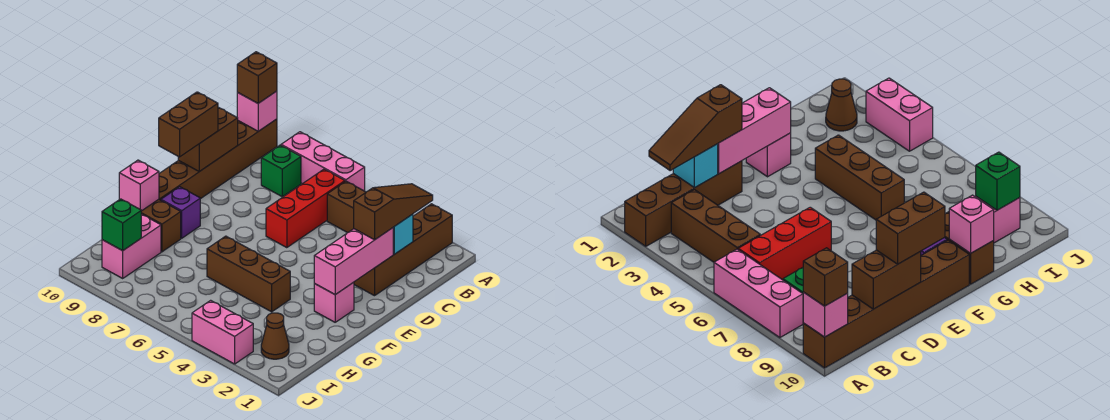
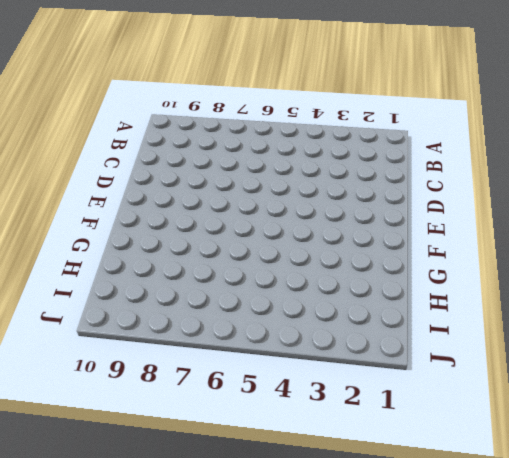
none -> brown 1x4 brick [354,204,452,296]
none -> pink 1x3 brick [281,132,365,191]
none -> brown 1x6 brick [159,119,277,200]

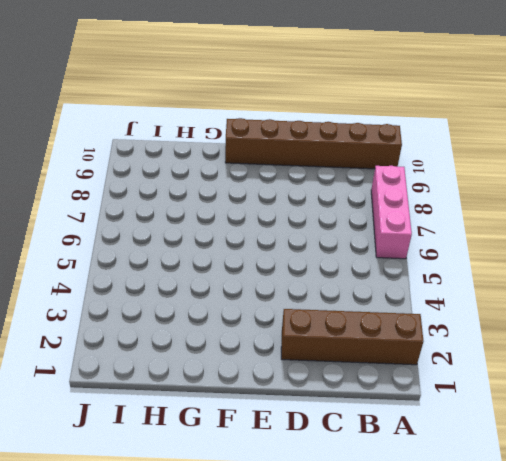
none -> brown 1x3 brick [327,181,366,233]
none -> red 1x3 brick [266,169,345,248]
none -> green 1x1 brick [261,145,301,197]

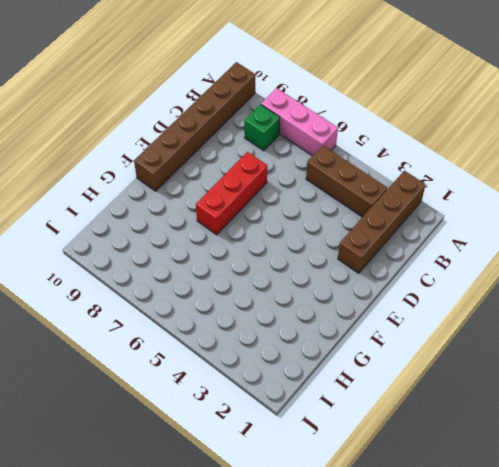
red 1x3 brick [196,152,267,235] -> red 1x3 brick moved to [266,169,345,248]
none -> pink 1x1 brick [314,282,354,322]
none -> purple 1x1 brick [161,187,200,238]
none -> brown 1x3 brick [207,236,290,312]

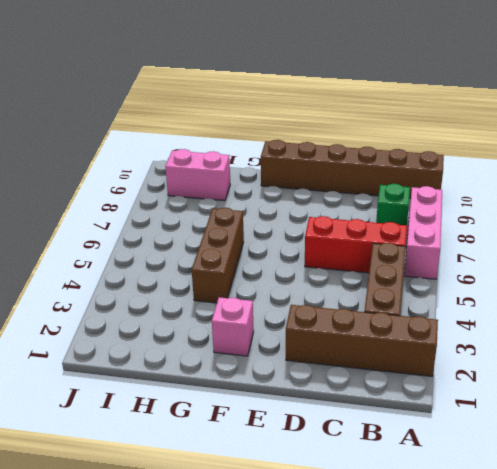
none -> purple 1x1 brick [161,187,200,238]
none -> brown 1x2 brick [141,199,181,252]
none -> brown 1x1 cone [261,313,289,359]

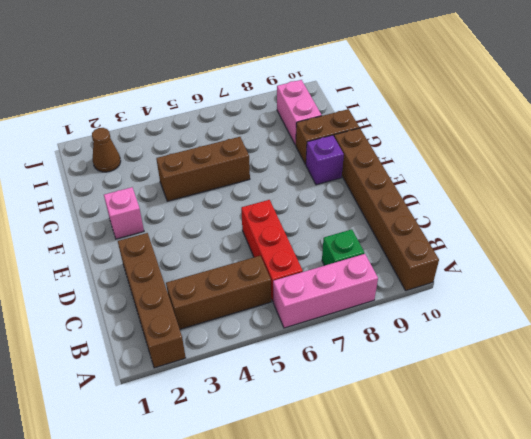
none -> pink 1x2 brick [192,300,253,364]
none -> pink 1x1 brick [237,91,277,131]
none -> cyan 1x1 brick [393,214,413,254]

